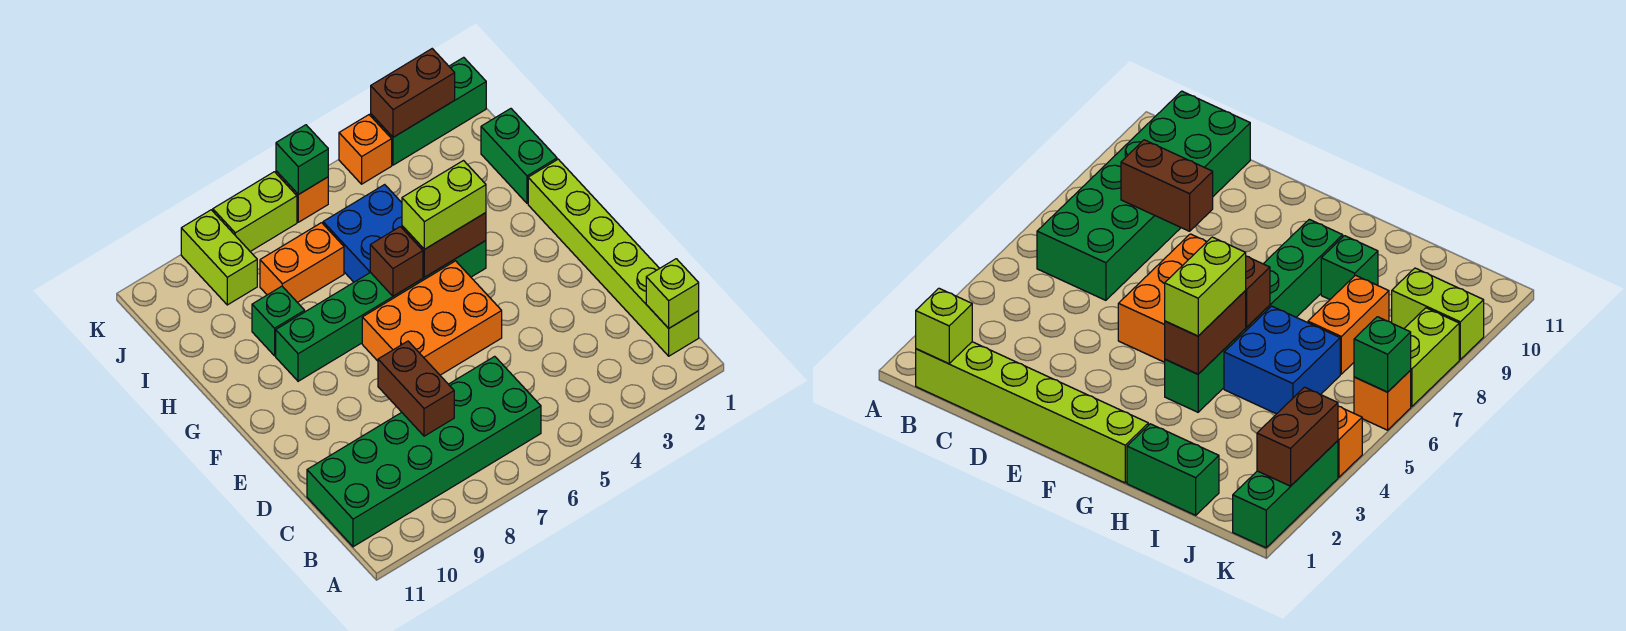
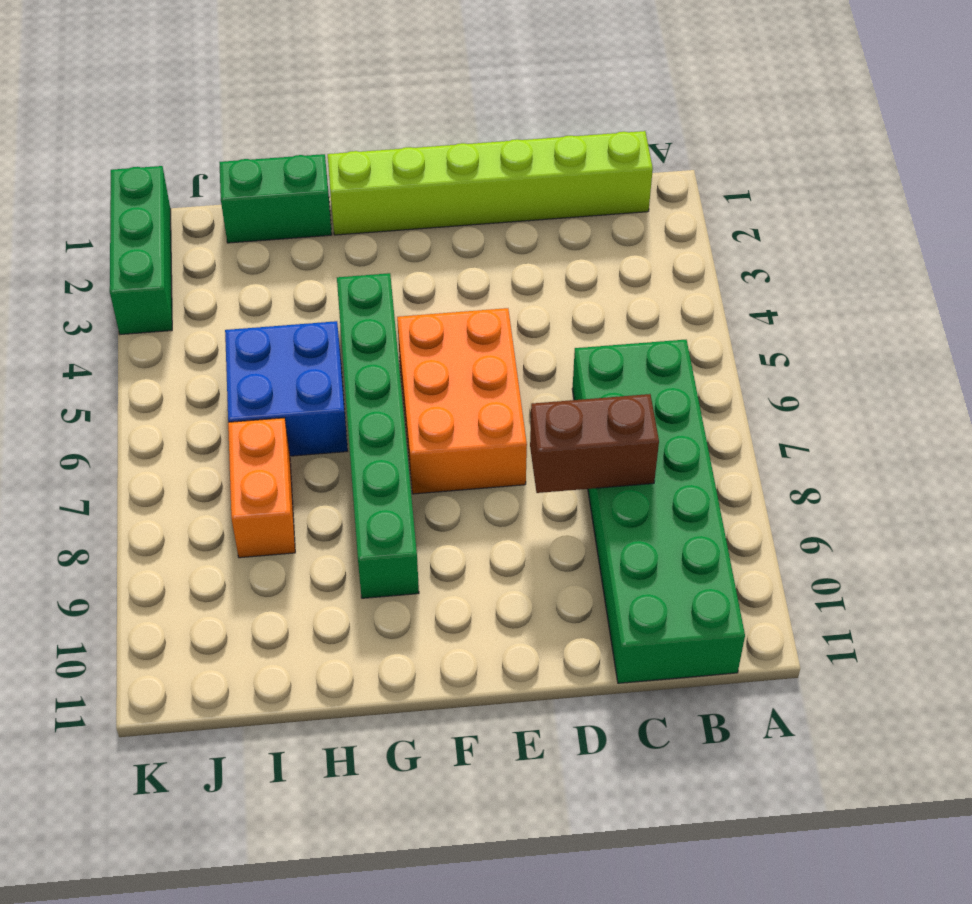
none -> green 1x1 brick [252,286,305,356]
none -> lime 1x2 brick [181,210,257,305]
none -> orange 1x1 brick [339,115,392,184]

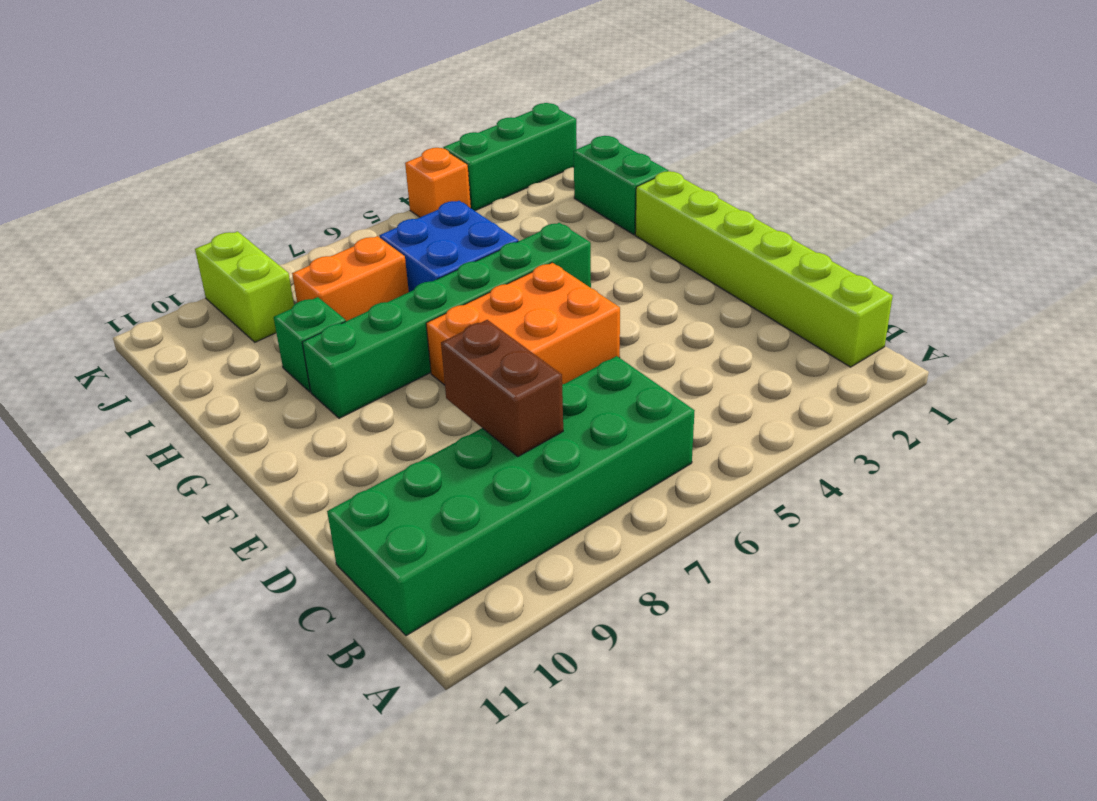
none -> orange 1x1 brick [276,171,328,222]
none -> lime 1x2 brick [213,172,297,251]
none -> lime 1x1 brick [646,259,699,328]

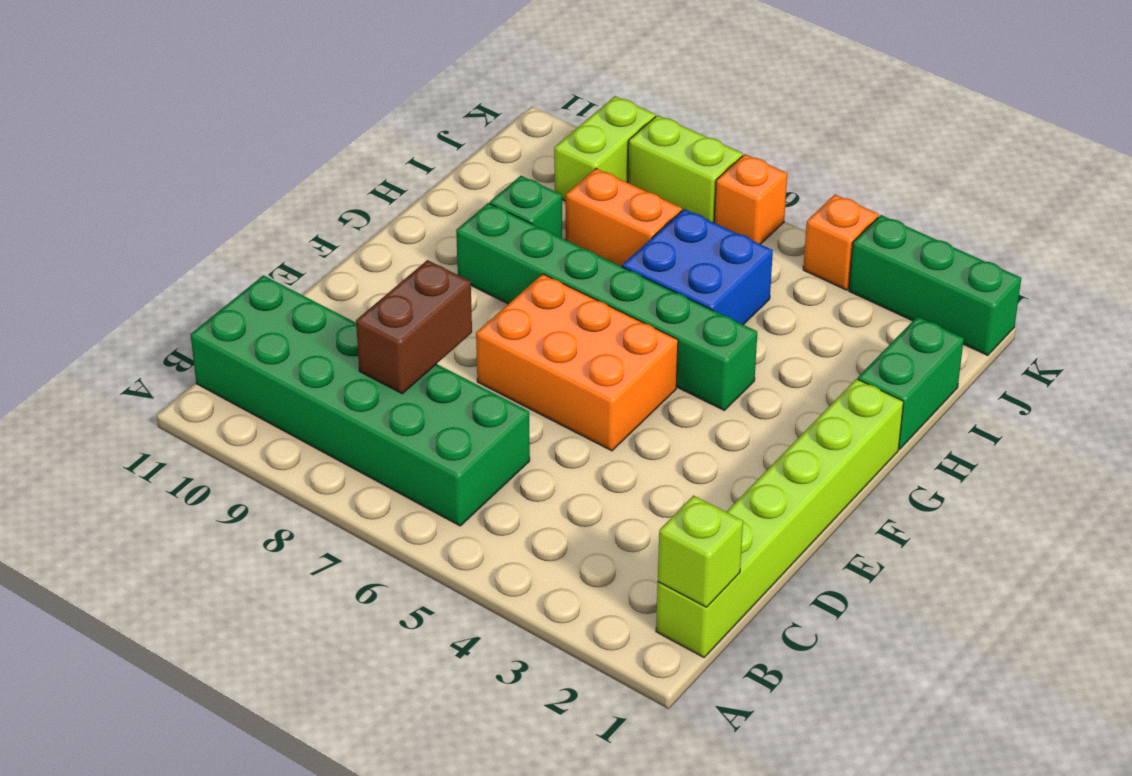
none -> brown 1x2 brick [402,213,486,277]
none -> brown 1x1 brick [370,227,423,296]
none -> brown 1x2 brick [371,49,455,137]

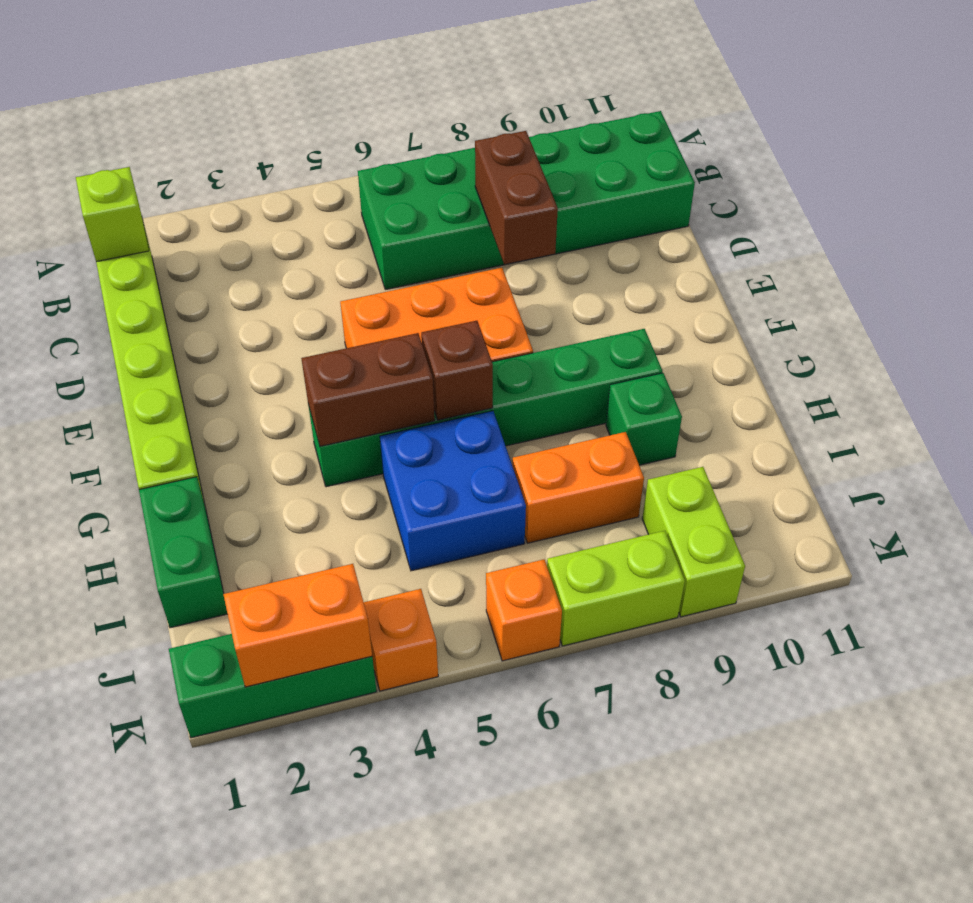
orange 1x2 brick [223,564,372,687] -> brown 1x2 brick [371,49,455,137]
none -> green 1x1 brick [276,125,328,195]
none -> lime 1x2 brick [402,161,486,249]

